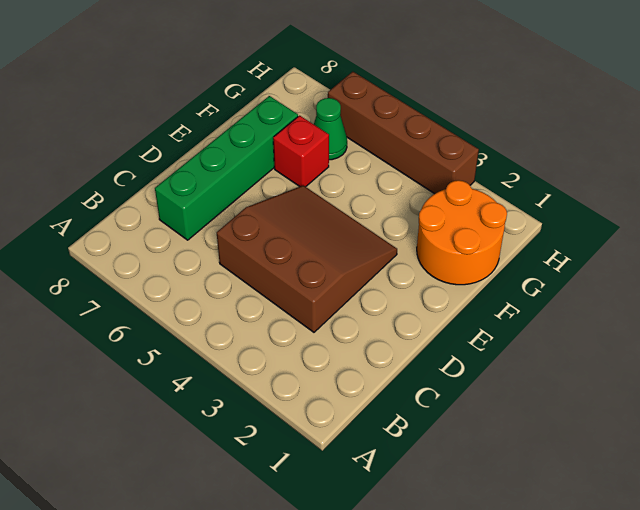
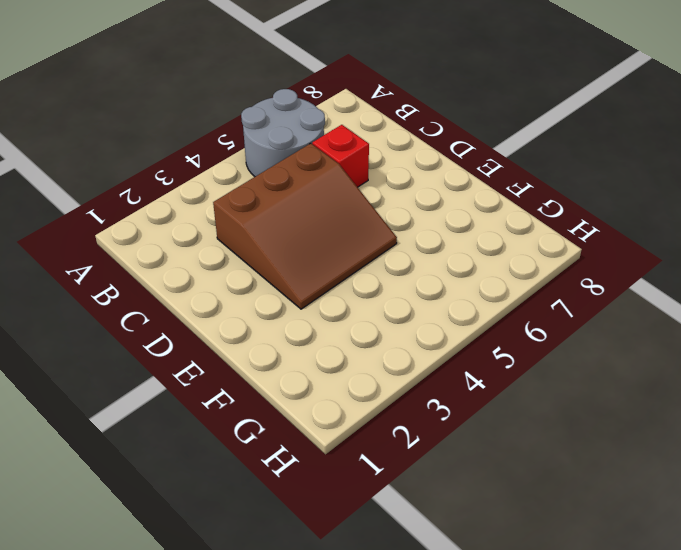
grey 2x2 round brick [241,89,325,177] -> none
red 1x1 brick [312,125,369,187] -> red 1x1 brick moved to [273,116,329,187]
none -> green 1x4 brick [155,96,298,240]
none -> orange 2x2 round brick [417,180,507,285]

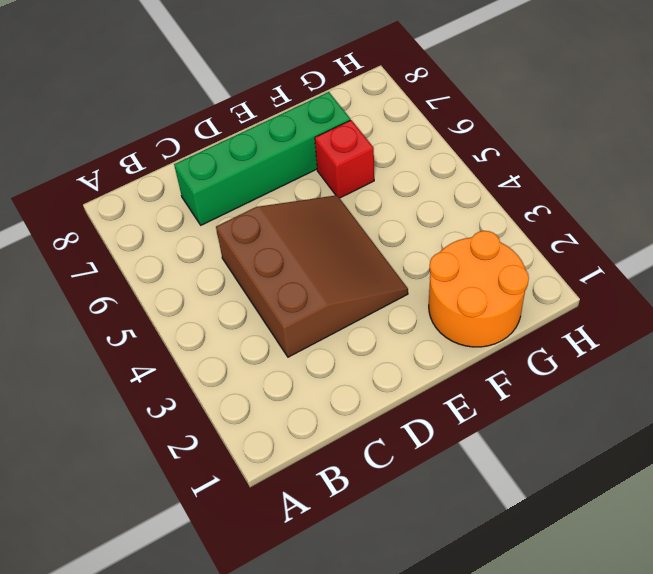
none -> green 1x1 cone [314,98,347,160]
none -> brown 1x4 brick [328,72,479,194]

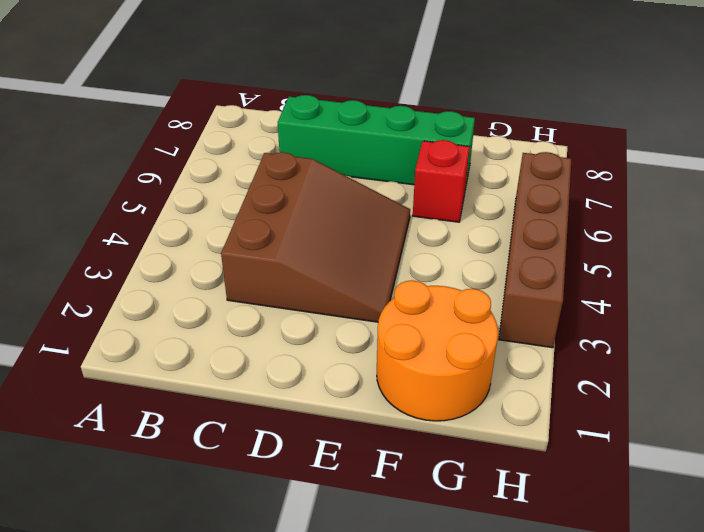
none -> green 1x1 cone [314,98,347,160]

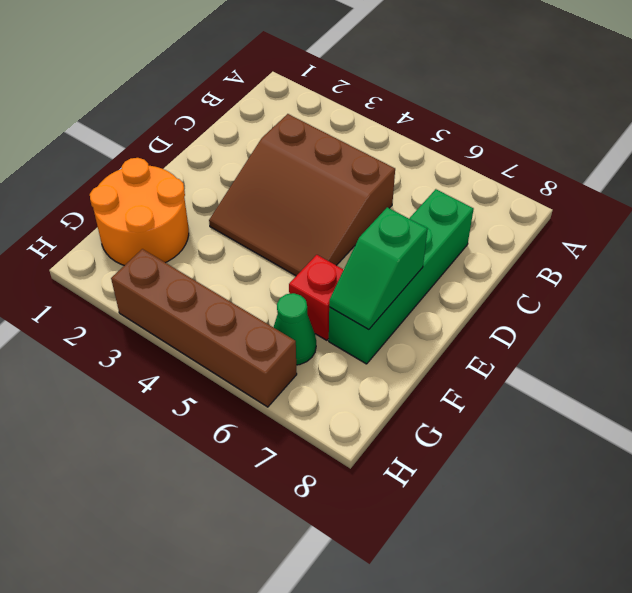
green 1x2 slope [329,207,428,330] -> none

